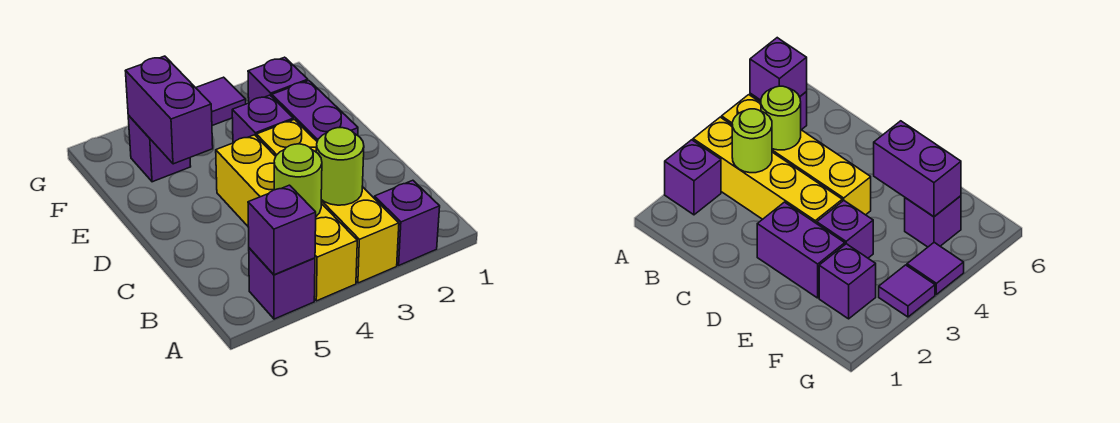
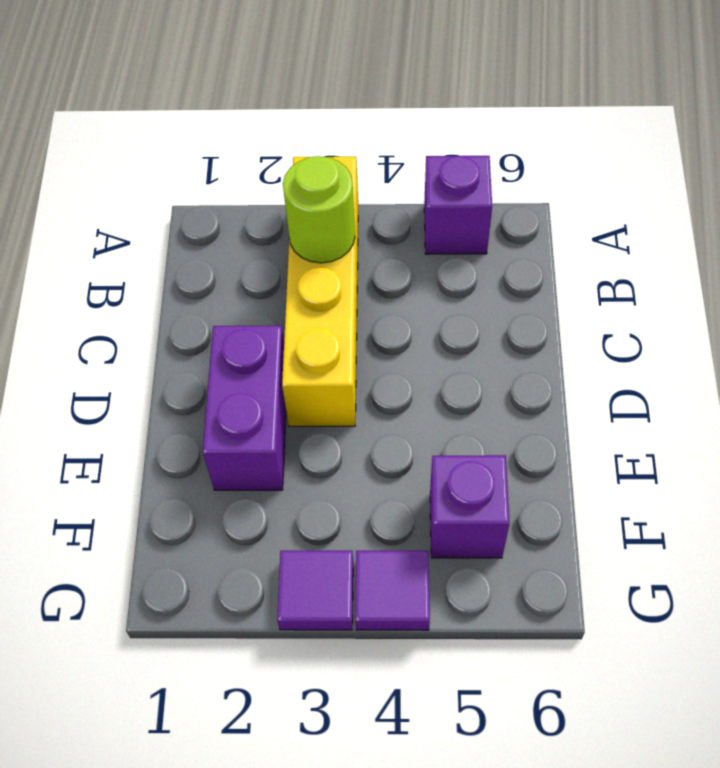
none -> purple 1x1 brick [374,180,440,265]
none -> yellow 1x4 brick [216,135,357,301]
none -> purple 1x1 brick [232,95,293,143]

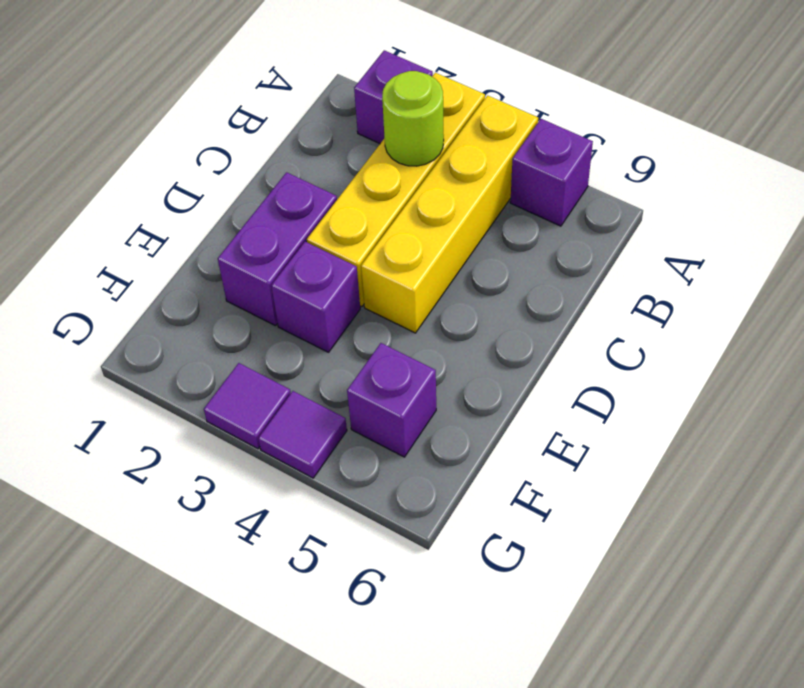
none -> purple 1x1 brick [248,57,308,103]
none -> purple 1x1 brick [248,185,316,275]
none -> lime 1x1 round brick [274,144,322,216]

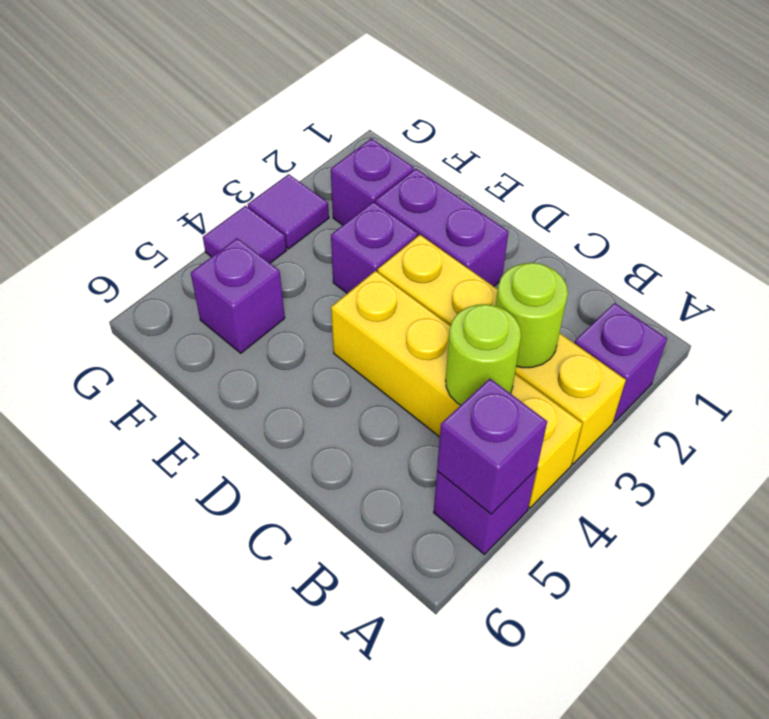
none -> purple 1x2 brick [126,56,213,164]

